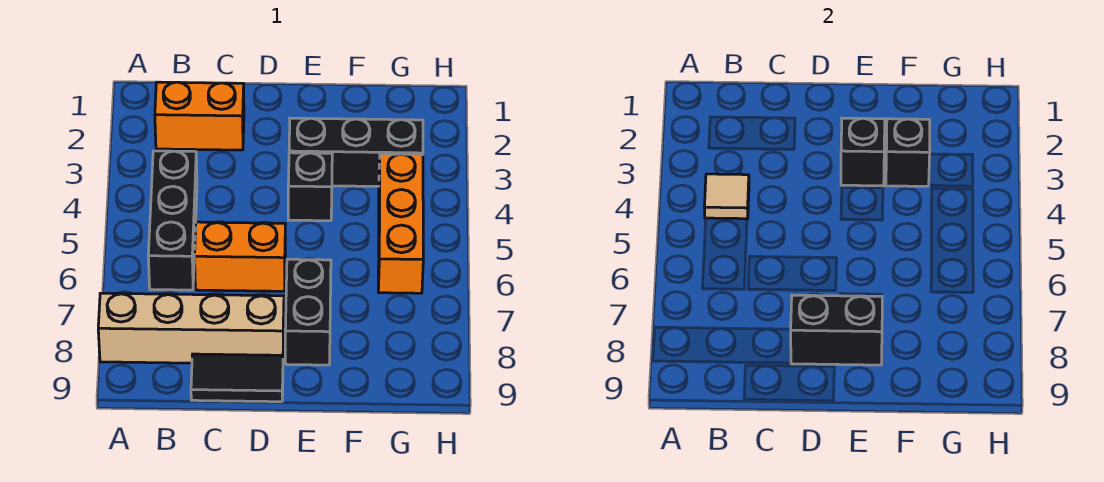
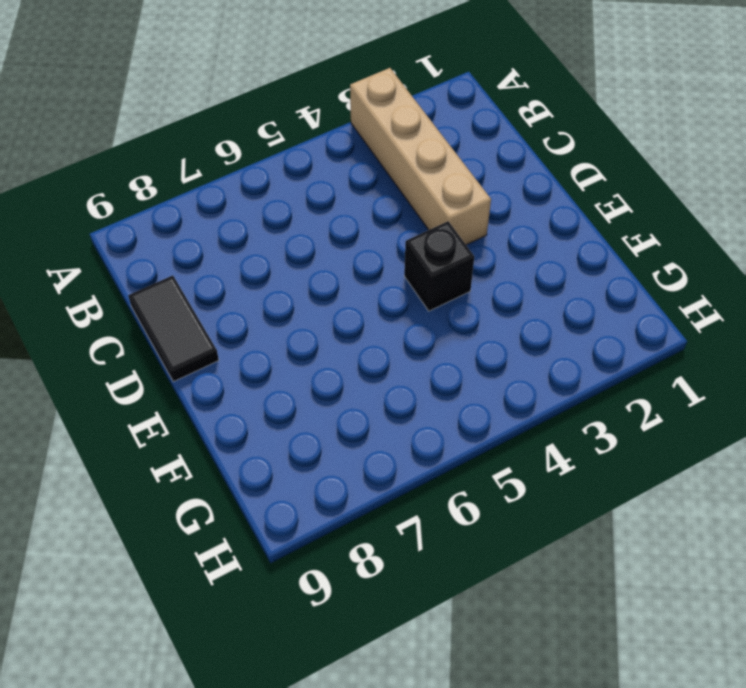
tan 1x4 brick [350,68,491,245] -> tan 1x4 brick moved to [98,293,284,363]
none -> orange 1x2 brick [155,82,244,150]
none -> black 1x3 brick [148,151,197,290]
none -> orange 1x2 brick [195,222,285,291]

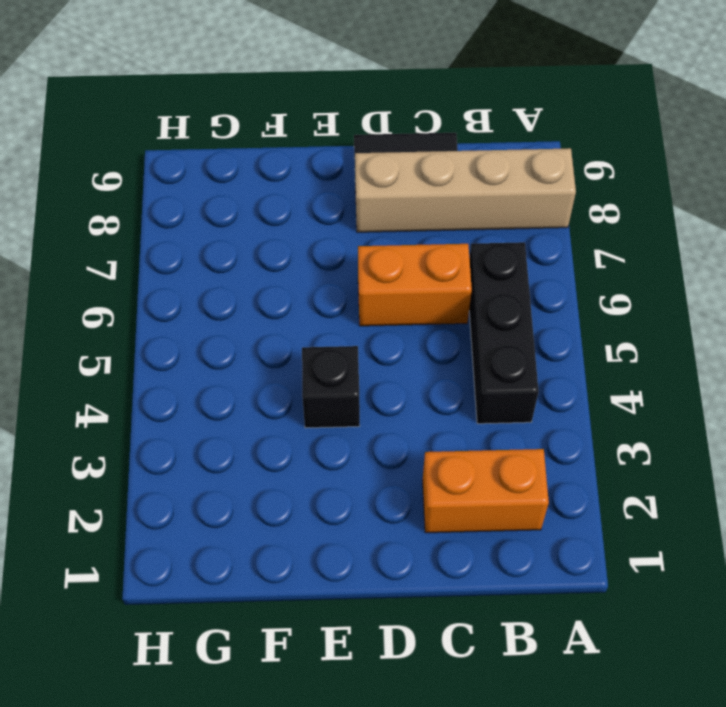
none -> black 1x3 brick [289,118,423,186]
none -> black 1x2 brick [285,259,331,365]
none -> orange 1x3 brick [378,154,423,293]

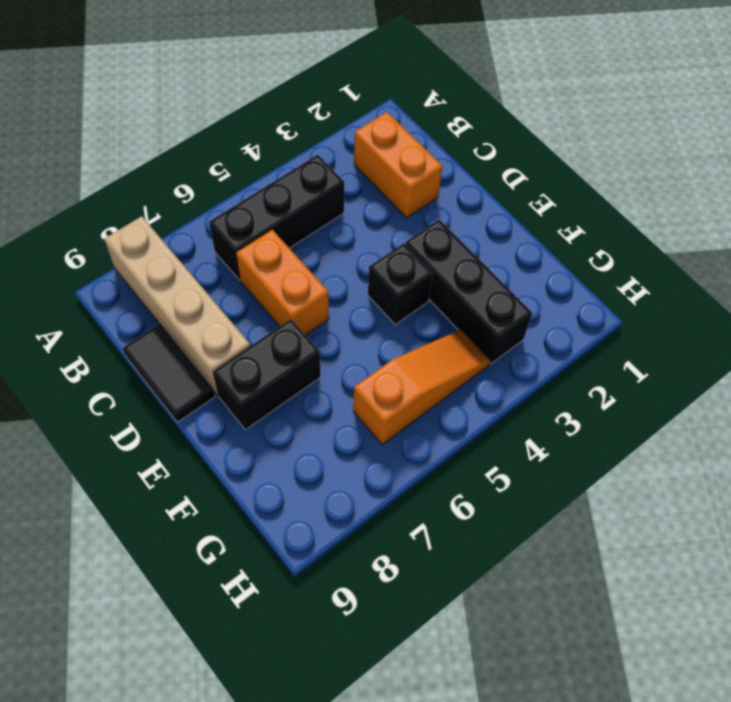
orange 1x3 slope [353,330,490,445] -> orange 1x3 brick [378,154,423,293]
none -> tan 1x1 tile [704,174,749,219]
none -> black 1x2 brick [791,295,882,365]
none -> black 1x1 brick [841,118,885,186]

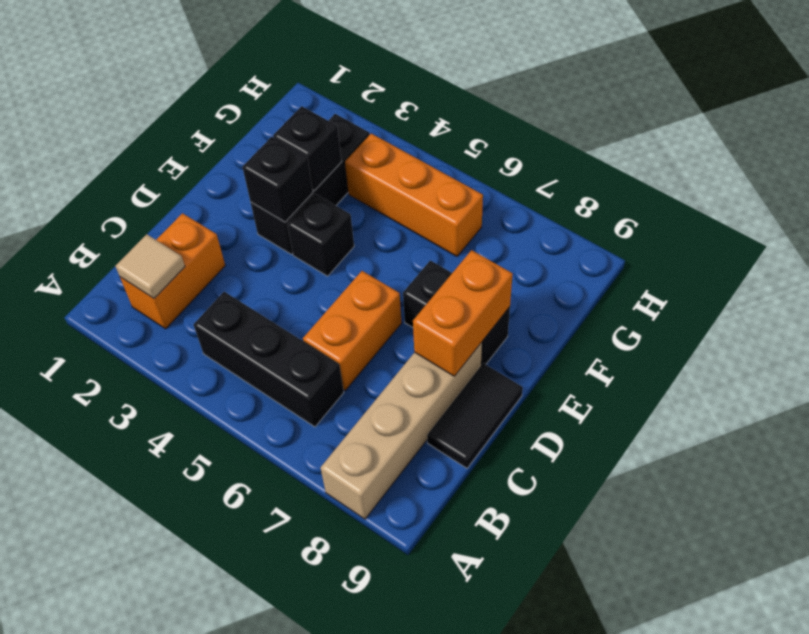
tan 1x1 tile [115,234,185,298] -> tan 1x1 tile moved to [704,174,749,219]
orange 1x2 brick [413,250,513,376] -> black 1x2 brick [791,295,882,365]

